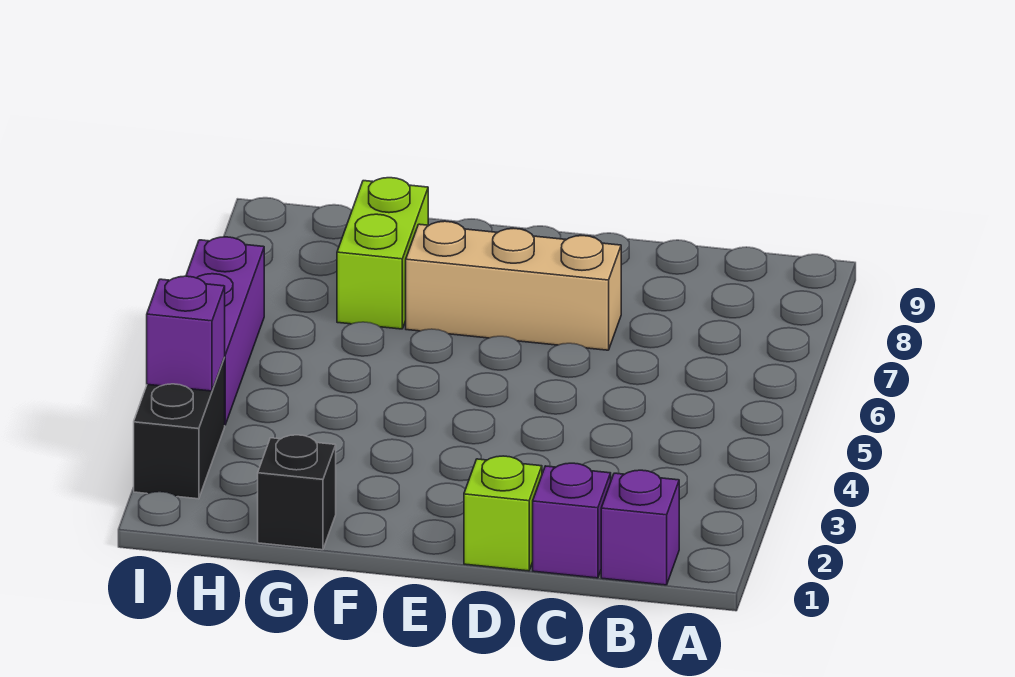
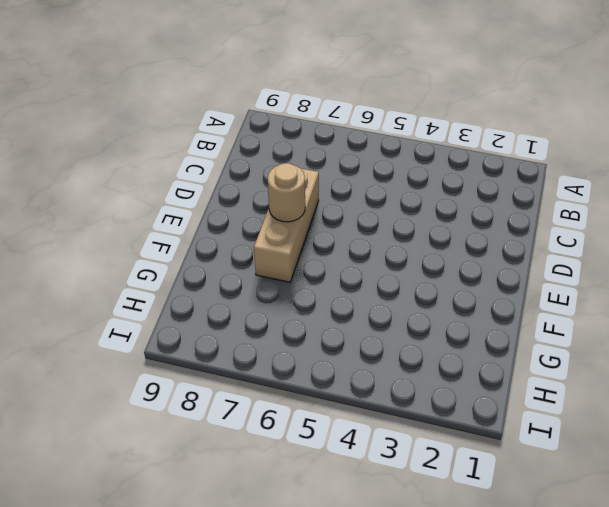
tan 1x1 round brick [268,163,305,222] -> none
none -> purple 1x1 brick [601,470,679,585]
none -> purple 1x1 brick [533,463,611,578]

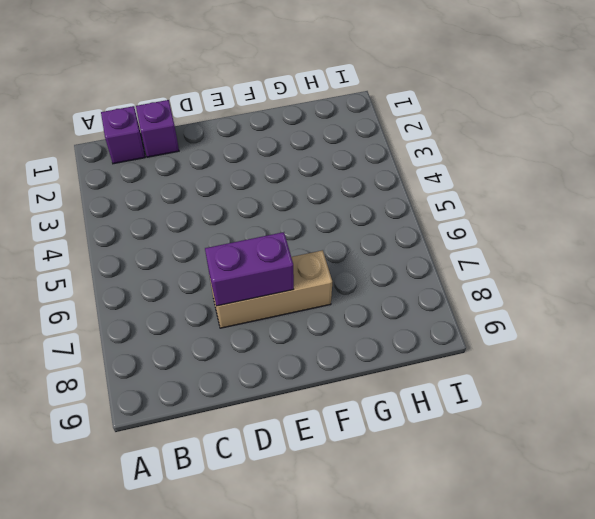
purple 1x2 brick [205,232,294,306] -> none
none -> lime 1x1 brick [464,456,542,571]
none -> black 1x1 brick [258,435,336,550]

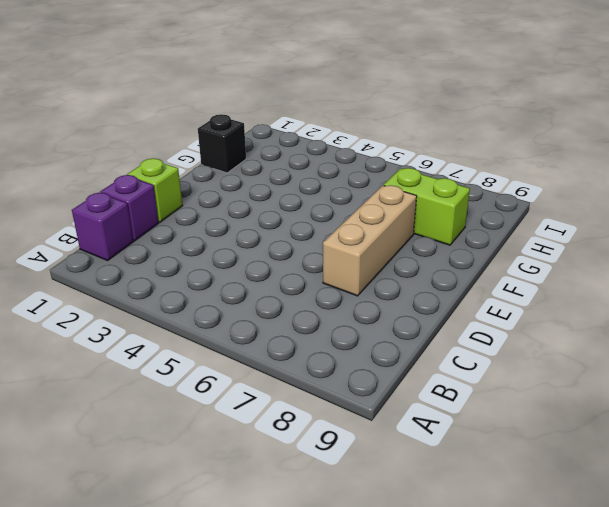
none -> black 1x2 brick [134,358,225,499]
none -> purple 1x3 brick [186,237,264,425]

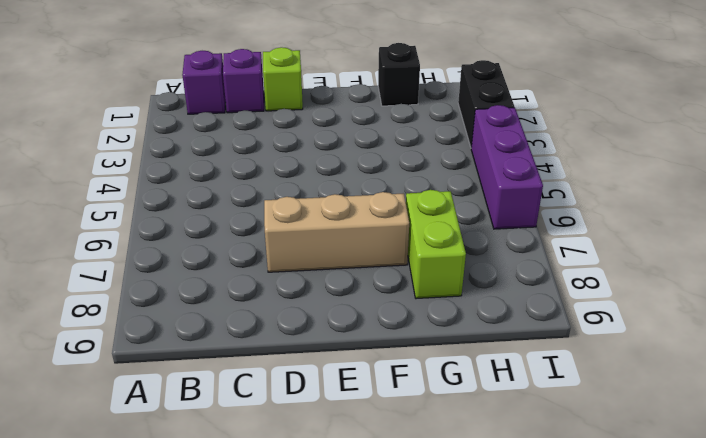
none -> purple 1x1 brick [147,276,225,391]

